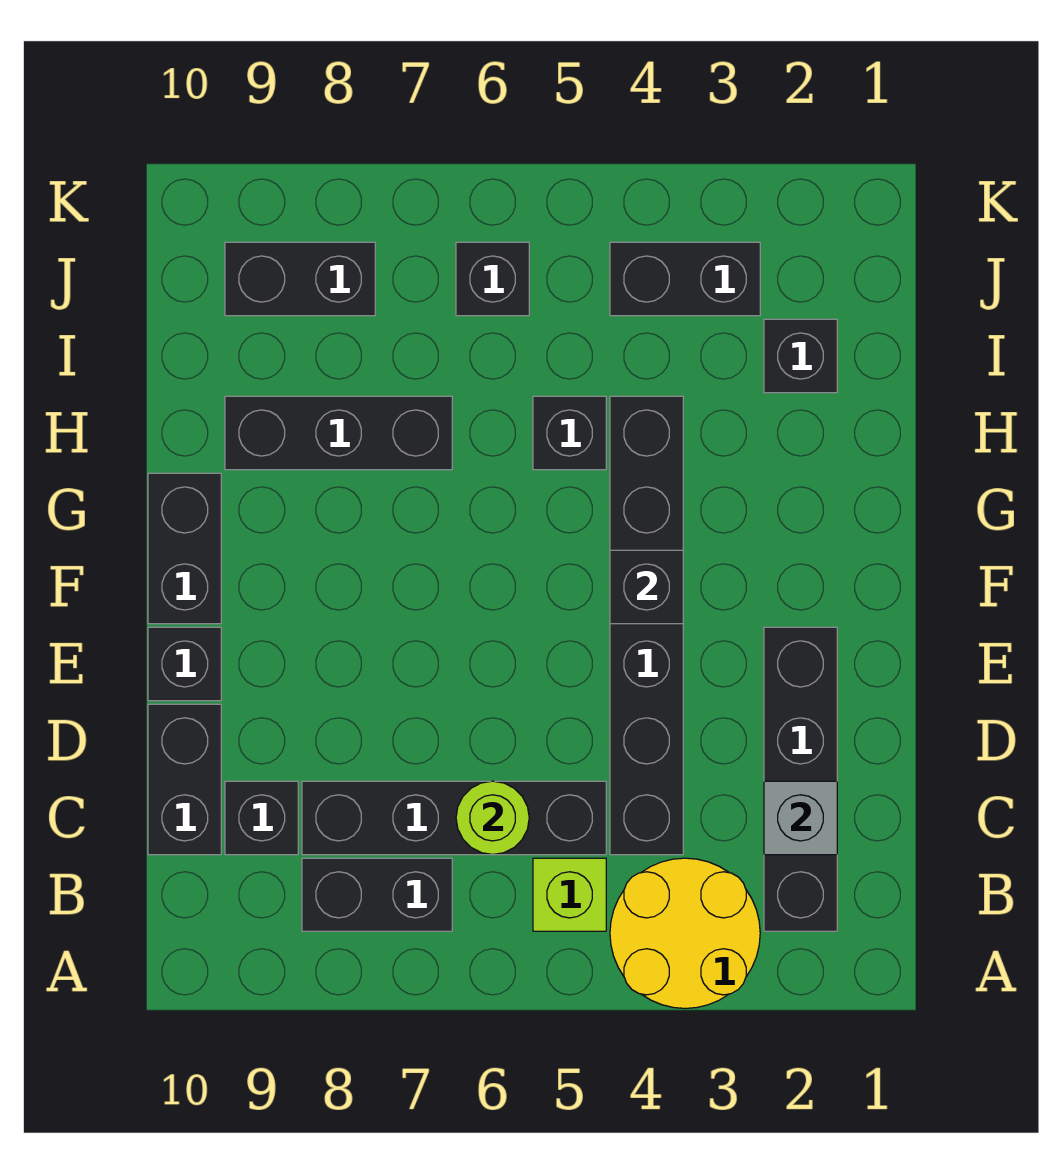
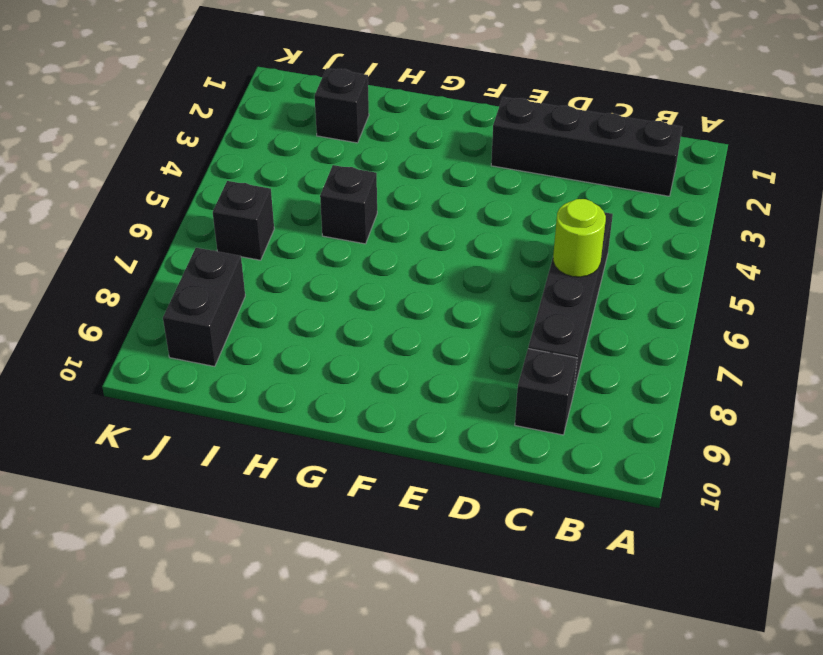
none -> yellow 2x2 round brick [610,858,760,1008]
none -> lime 1x1 brick [533,858,606,931]
none -> black 1x2 brick [302,858,452,931]

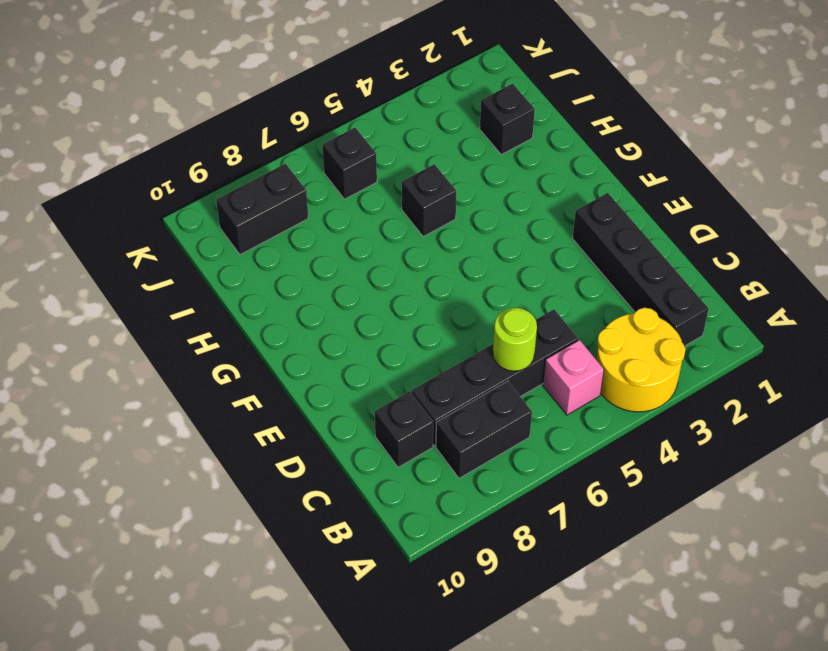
pink 1x1 brick [543,340,604,415] -> lime 1x1 brick [533,858,606,931]
none -> black 1x6 brick [610,396,683,855]
none -> black 1x2 brick [148,704,221,855]
none -> black 1x1 brick [148,627,221,701]

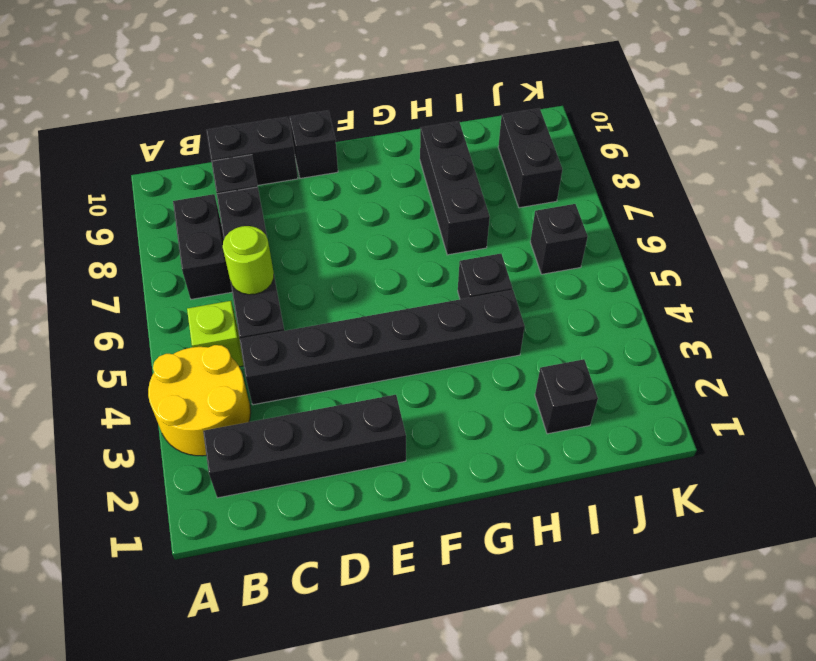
none -> black 1x2 brick [148,473,221,624]
none -> black 1x2 brick [610,242,760,316]
none -> grey 1x1 brick [764,781,837,855]

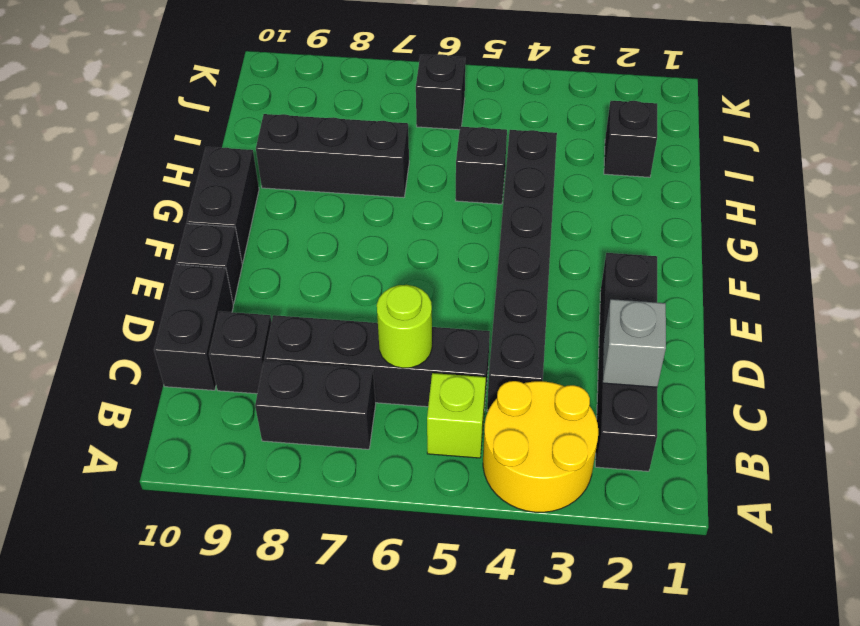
none -> black 1x2 brick [610,242,760,316]
none -> black 1x2 brick [225,242,375,316]
none -> black 1x1 brick [610,550,683,624]

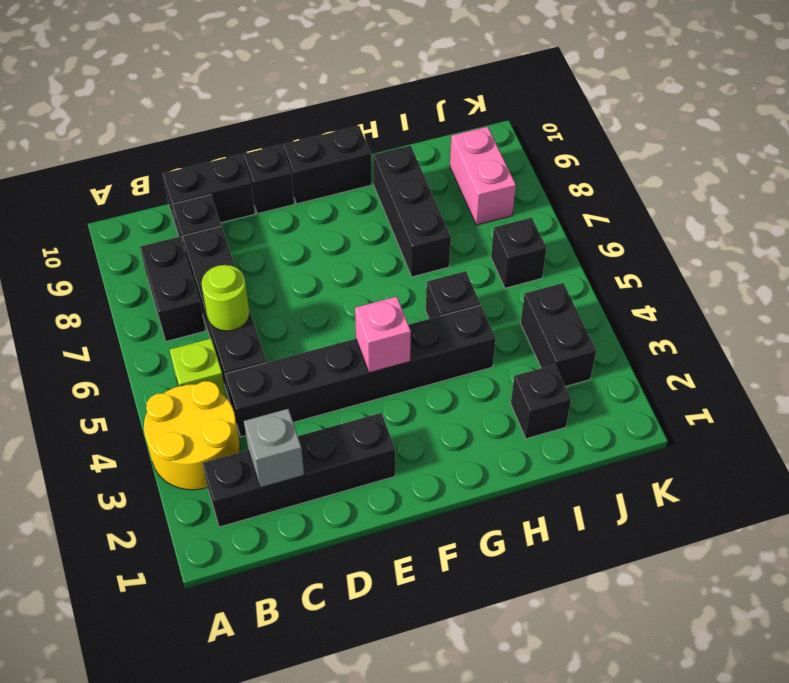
pink 1x1 brick [355,297,411,373] -> black 1x1 brick [610,550,683,624]
pink 1x2 brick [450,127,516,225] -> black 1x2 brick [225,242,375,316]

